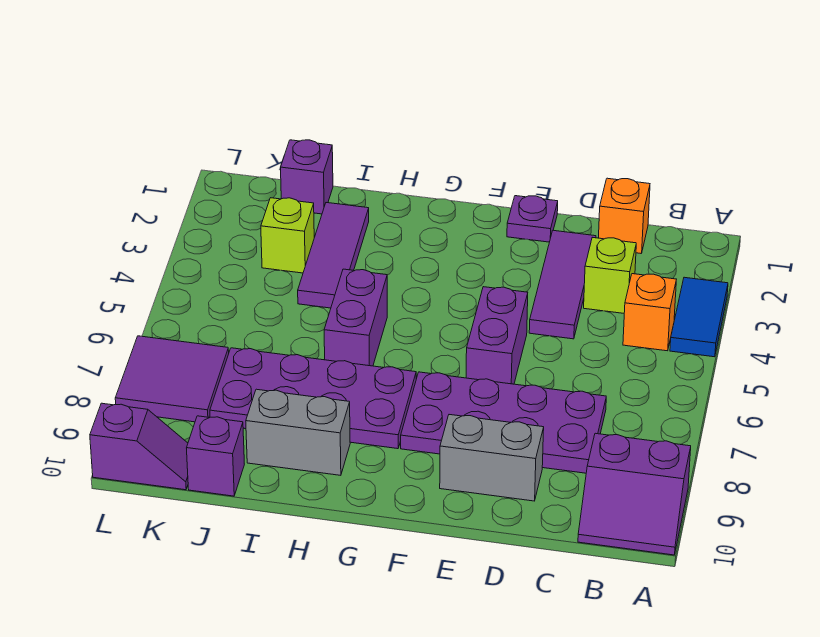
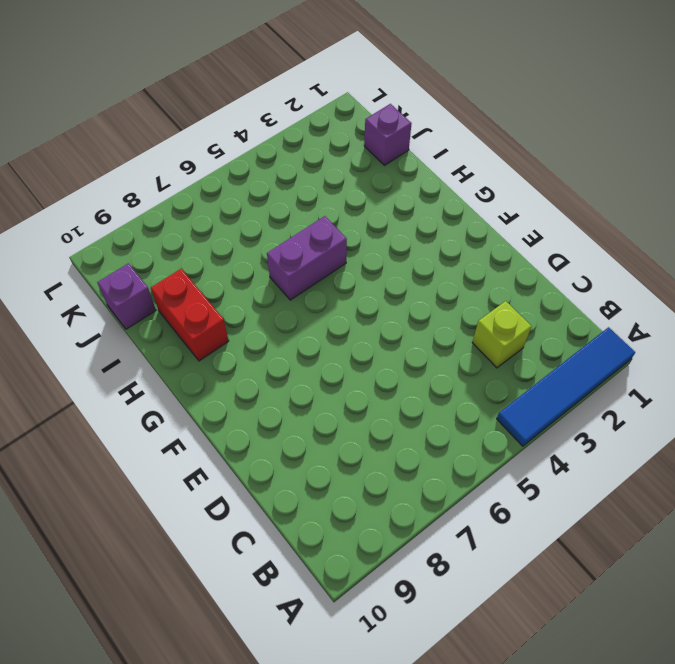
blue 1x4 tile [497,327,635,446] -> blue 1x2 tile [670,277,728,357]
red 1x2 brick [151,269,229,361] -> grey 1x2 brick [246,389,350,475]
none -> purple 2x2 slope [578,433,691,555]
none -> orange 1x1 brick [623,274,676,351]
none -> orange 1x1 brick [599,178,650,253]

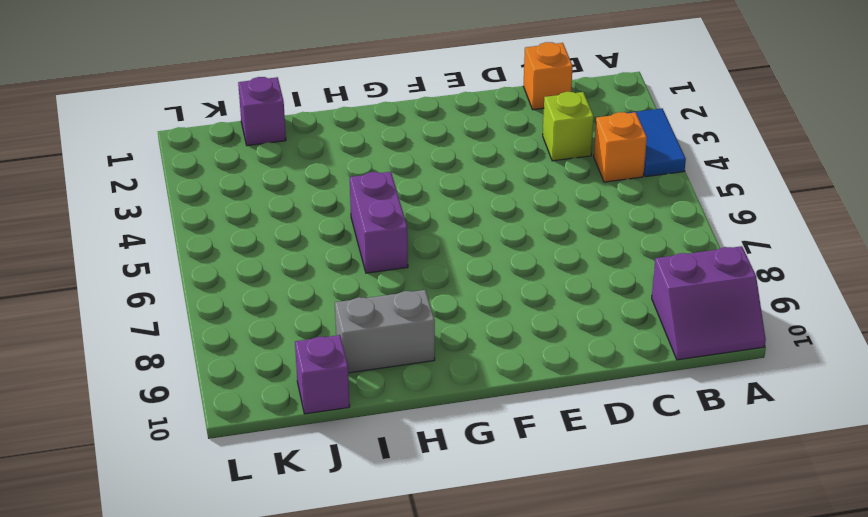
none -> purple 2x4 plate [401,372,606,473]
none -> purple 1x3 tile [529,230,596,339]
none -> grey 1x2 brick [440,415,544,501]

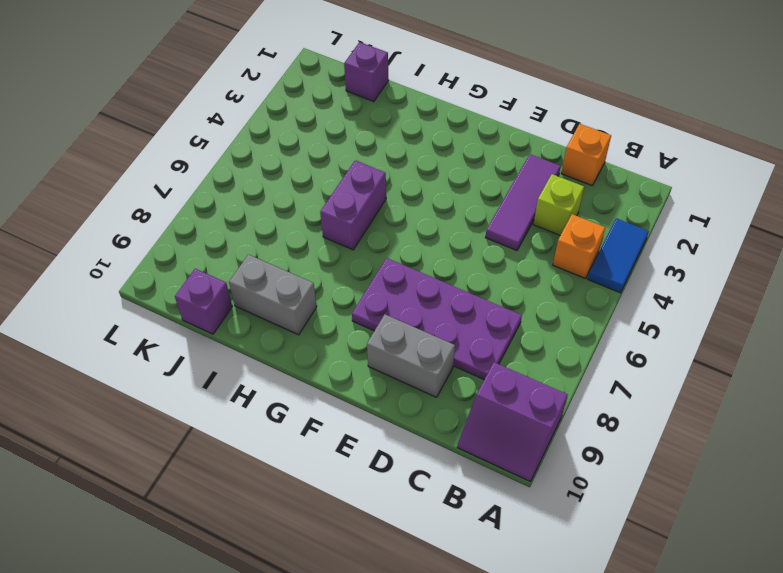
none -> purple 1x1 plate [507,196,558,242]
none -> purple 1x2 brick [466,287,528,384]
none -> purple 2x4 plate [210,348,416,449]

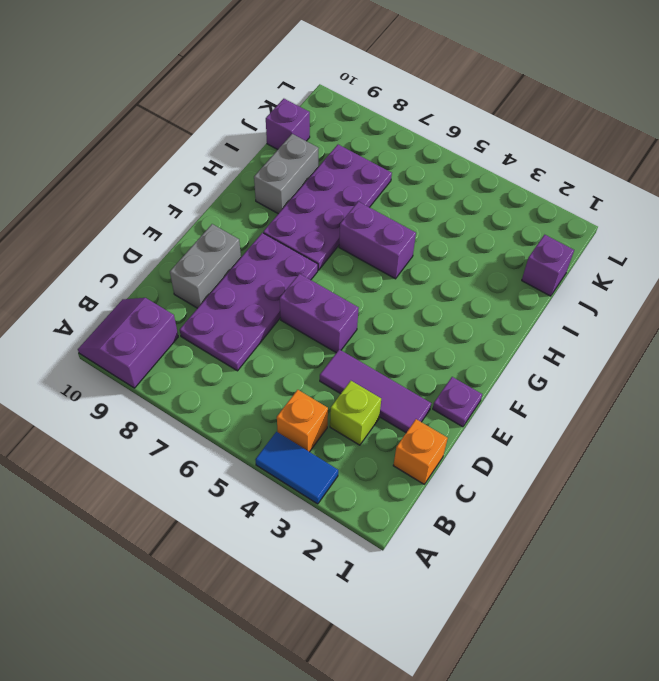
none -> purple 1x3 tile [298,203,369,308]
none -> lime 1x1 brick [261,198,314,273]
none -> purple 2x2 tile [115,336,229,422]

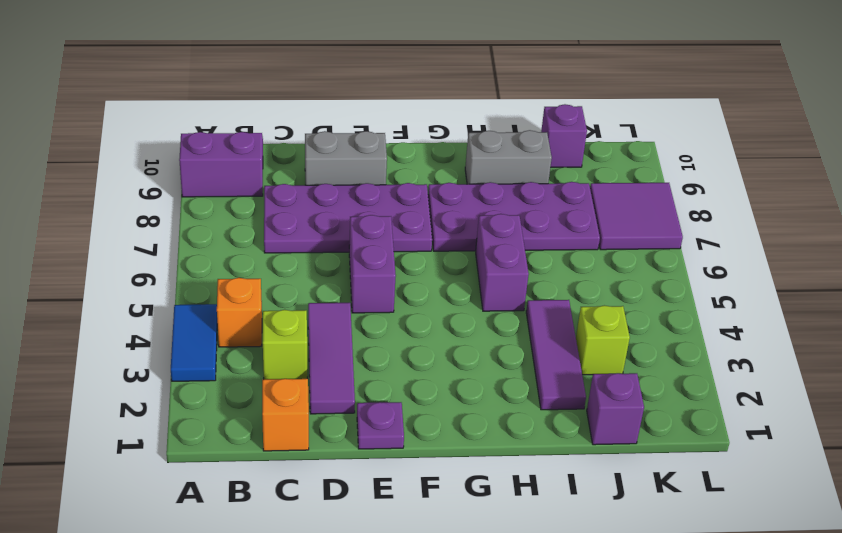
none -> purple 1x2 slope [90,403,188,490]

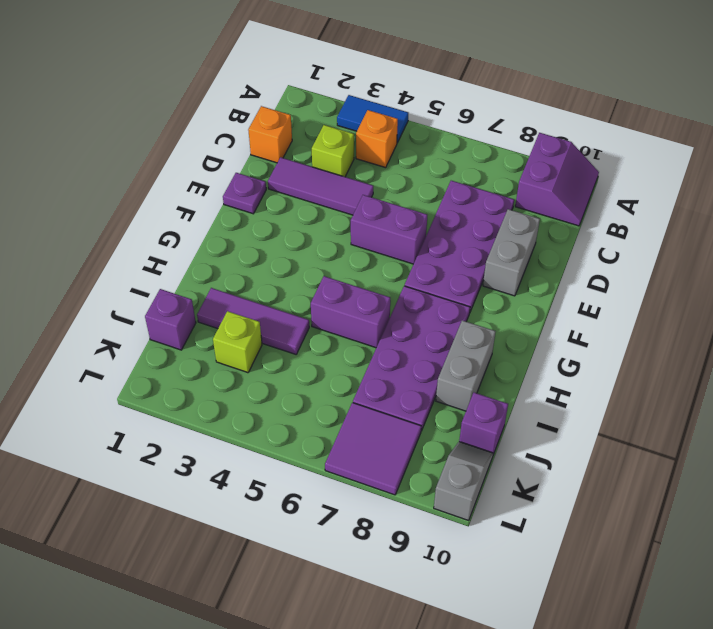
grey 1x2 slope [434,442,493,521] -> purple 1x2 slope [90,403,188,490]

